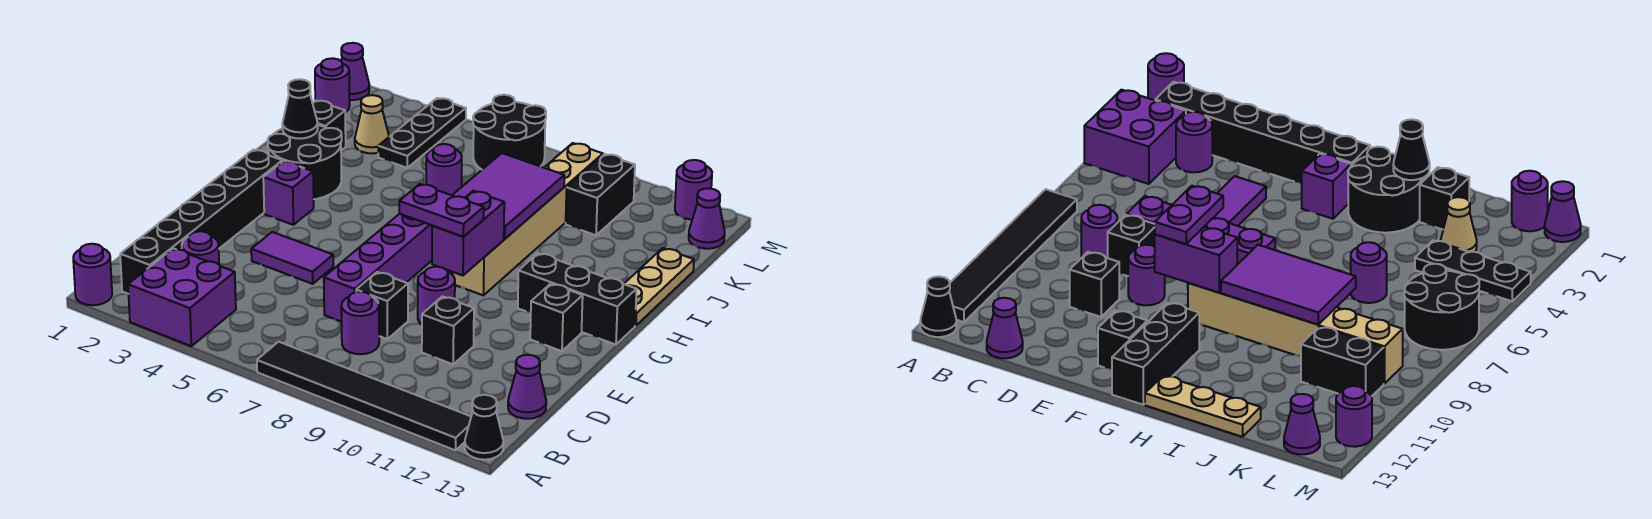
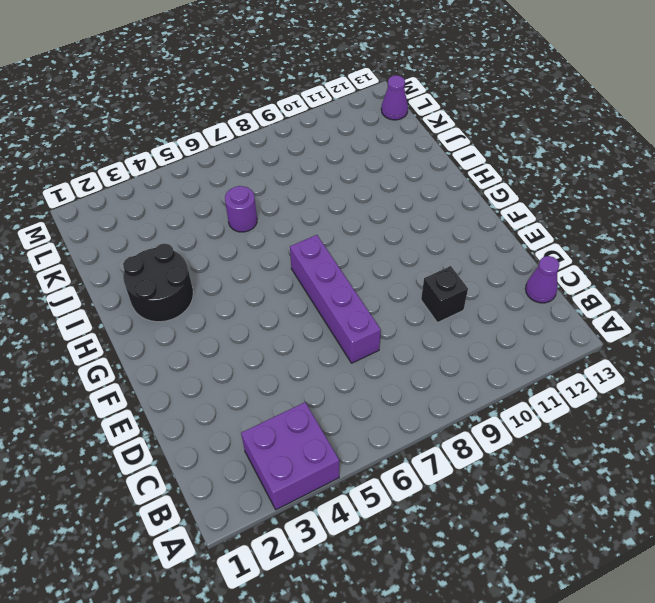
none -> purple 1x1 round brick [73,244,112,305]
none -> black 1x6 tile [257,342,471,450]
none -> black 1x1 cone [465,395,503,460]
none -> black 1x6 brick [120,150,282,294]

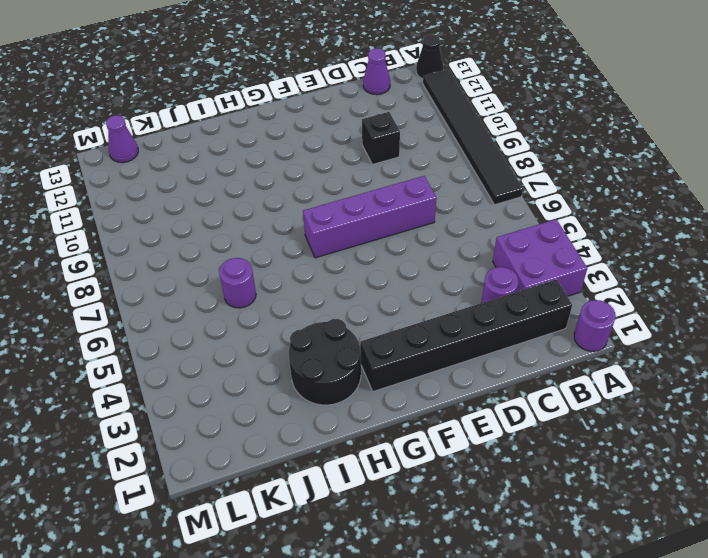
none -> purple 1x1 round brick [341,292,379,354]
none -> black 1x1 brick [356,272,408,339]
none -> purple 1x2 tile [251,232,333,284]
none -> purple 1x1 round brick [418,267,455,324]

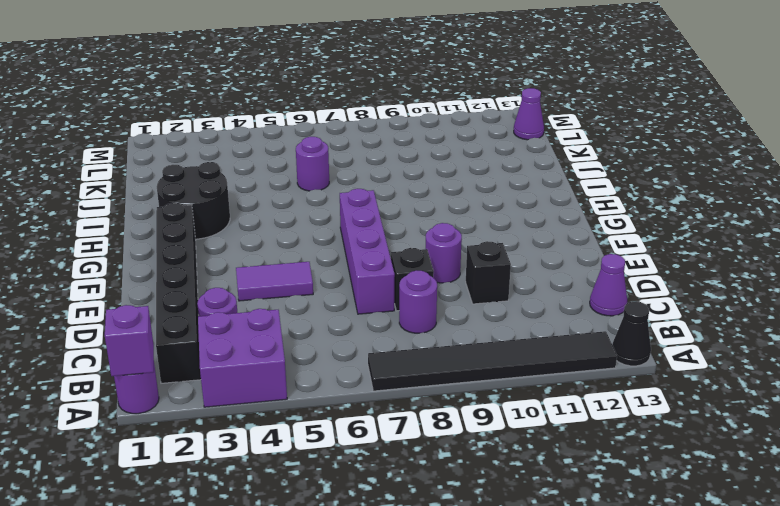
purple 1x1 brick [105,305,154,376] -> purple 1x1 brick moved to [263,161,314,225]
none -> black 1x1 brick [530,284,583,351]
none -> tan 1x6 brick [453,143,603,295]
none -> black 1x3 brick [518,253,637,345]
none -> tan 1x3 plate [624,248,694,326]

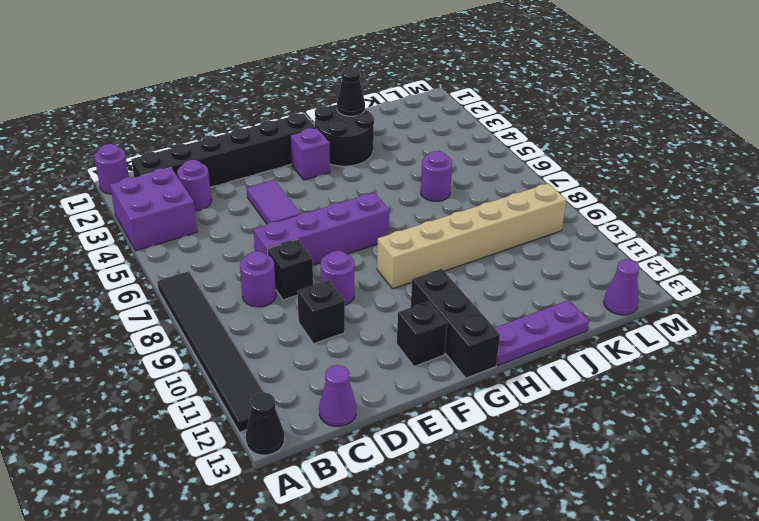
purple 1x3 plate [495,300,589,366] -> tan 1x3 plate [624,248,694,326]
none -> black 1x1 brick [313,100,346,150]
none -> tan 1x1 cone [355,95,389,153]
none -> black 1x3 plate [378,98,466,168]
none -> black 1x2 brick [566,154,635,235]

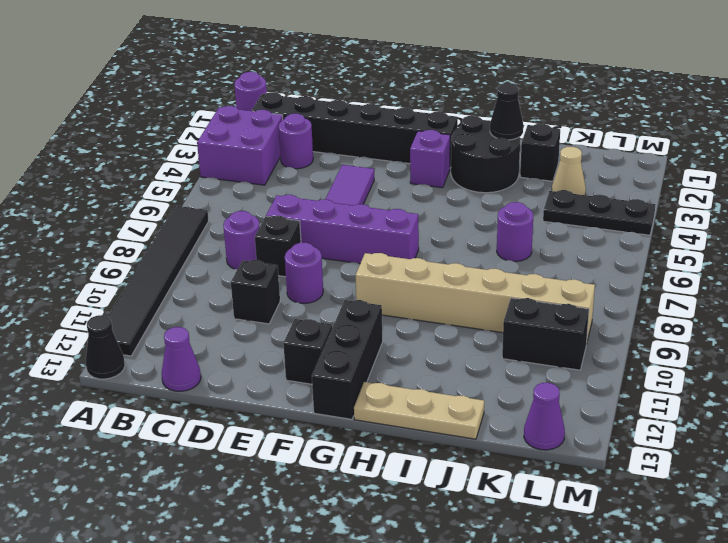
none -> purple 1x1 round brick [315,58,350,112]
none -> black 2x2 round brick [473,95,546,169]
none -> purple 1x1 cone [341,43,369,100]
none -> purple 1x1 round brick [675,160,712,219]

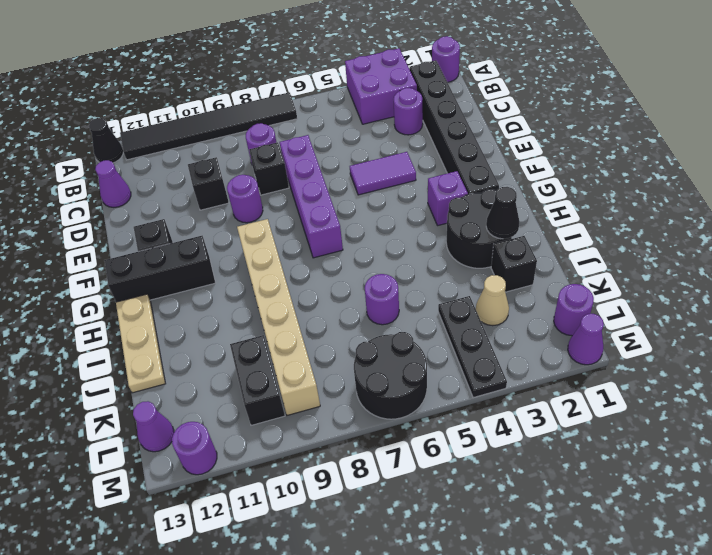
none -> purple 1x2 brick [432,191,504,276]
none -> purple 2x3 tile [452,153,564,239]
none -> purple 1x2 plate [399,184,484,237]

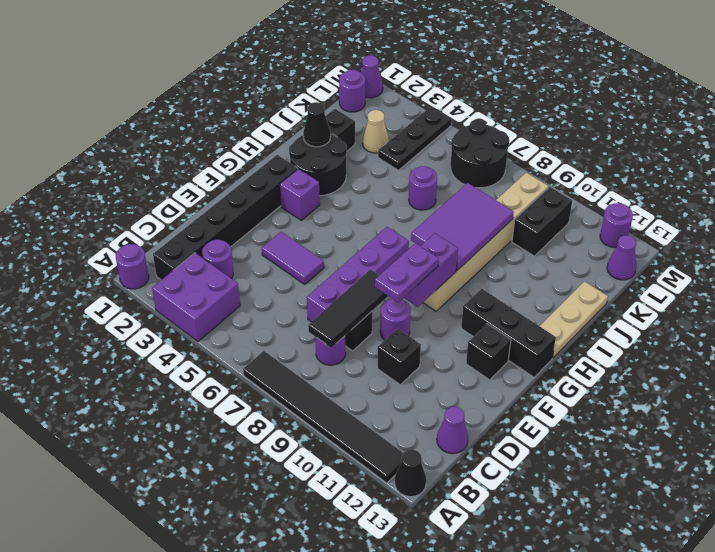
black 1x3 tile [308,269,388,348] -> none
purple 1x2 plate [375,243,439,303] -> purple 1x2 plate turned to [399,184,484,237]

